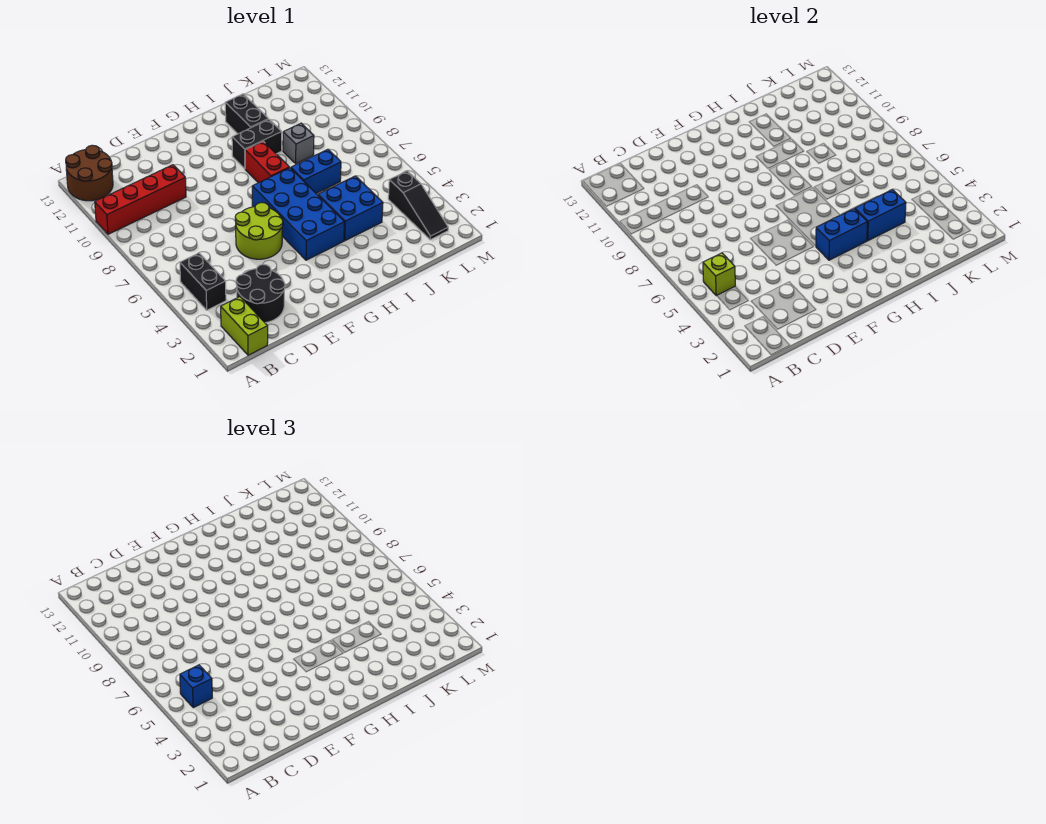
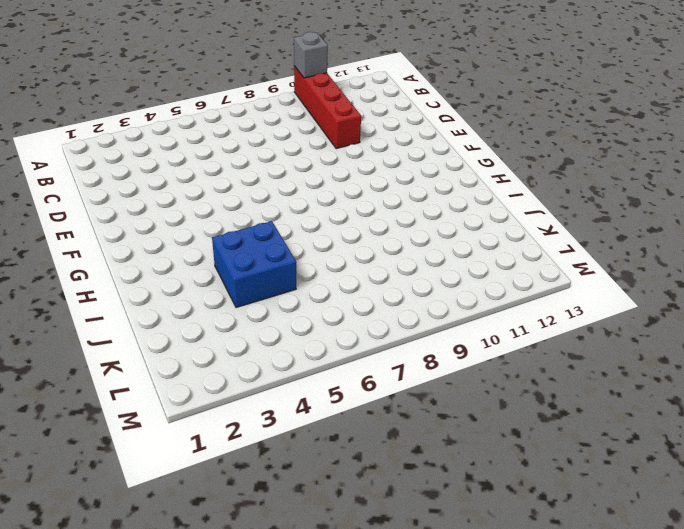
grey 1x1 brick [294,32,328,78] -> grey 1x1 brick moved to [283,123,314,164]
none -> brown 2x2 round brick [66,145,113,201]
none -> lime 1x2 brick [221,297,268,355]
none -> black 1x2 brick [180,253,226,310]

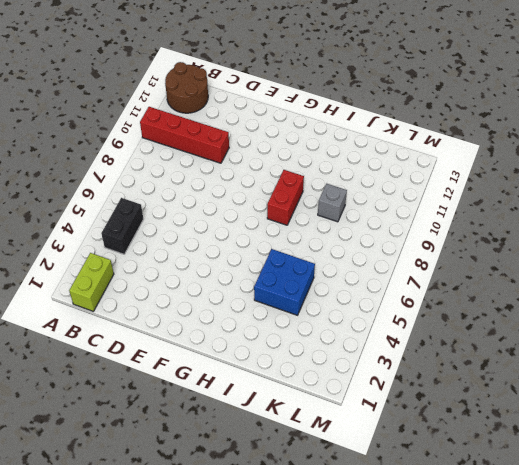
none -> black 2x2 round brick [236,264,285,323]
none -> lime 2x2 round brick [235,202,283,259]
none -> blue 2x4 brick [252,168,344,260]

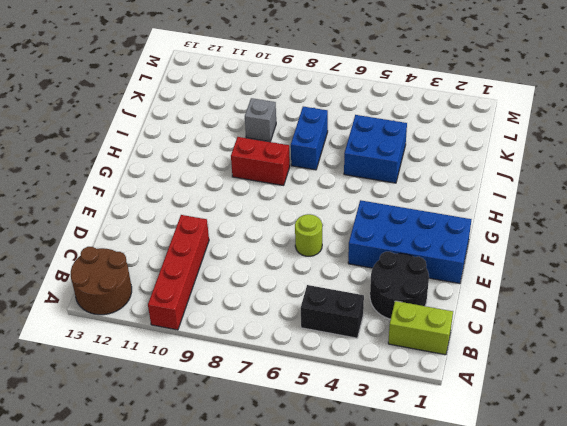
blue 2x4 brick [348,200,472,284] -> blue 2x4 brick moved to [252,168,344,260]
lime 1x1 round brick [295,214,322,256] -> lime 2x2 round brick [235,202,283,259]
none -> black 1x2 brick [232,120,282,169]
none -> black 1x2 brick [225,94,269,134]
none -> black 1x3 slope [388,171,448,240]

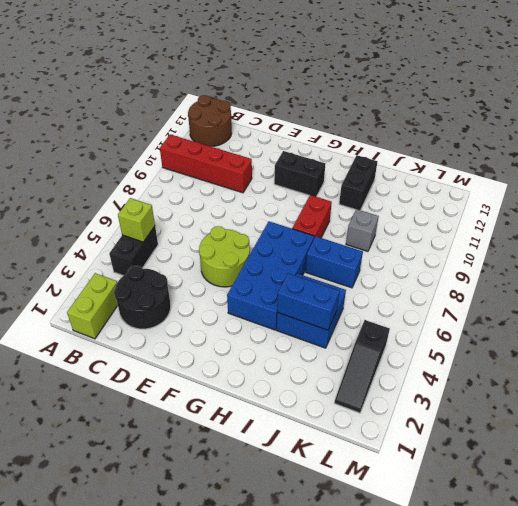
black 1x2 brick [274,151,325,197] -> black 1x2 brick moved to [232,120,282,169]
none -> blue 1x2 brick [816,209,867,260]
none -> blue 1x1 brick [180,665,212,708]

